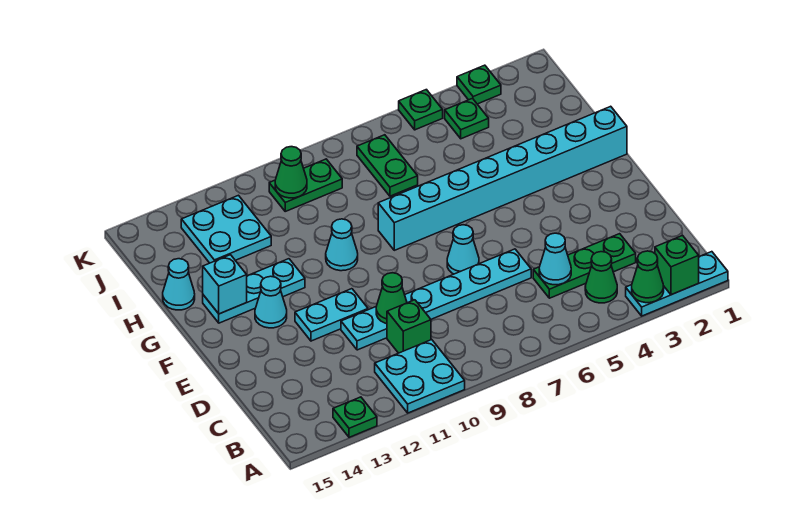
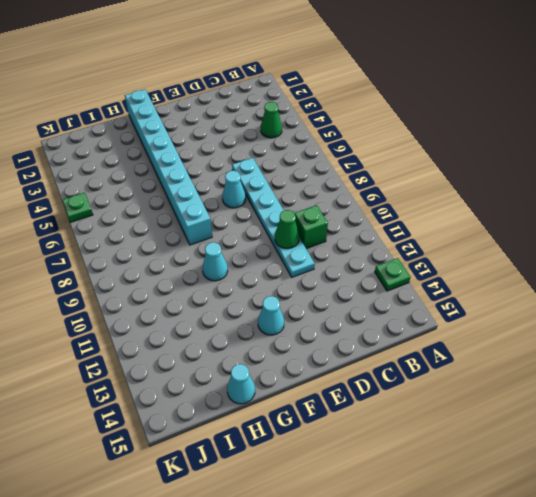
none -> cyan 1x3 plate [626,252,728,316]
none -> cyan 2x2 plate [375,340,465,413]
none -> green 1x3 plate [533,234,636,298]

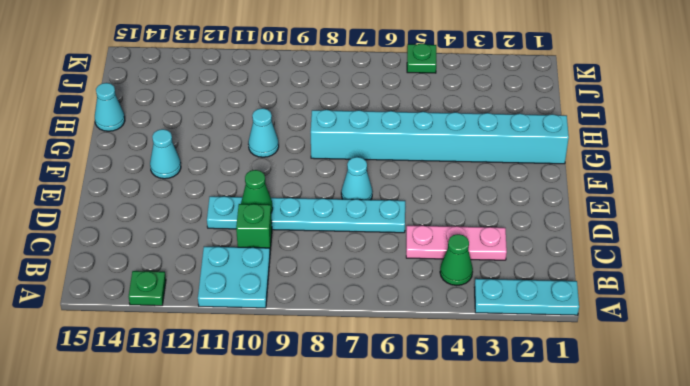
pink 1x3 plate [406,225,507,260] -> green 1x3 plate [533,234,636,298]
none -> cyan 1x2 plate [295,289,368,341]
none -> cyan 1x3 plate [203,259,305,323]
none -> green 1x2 plate [357,135,418,196]

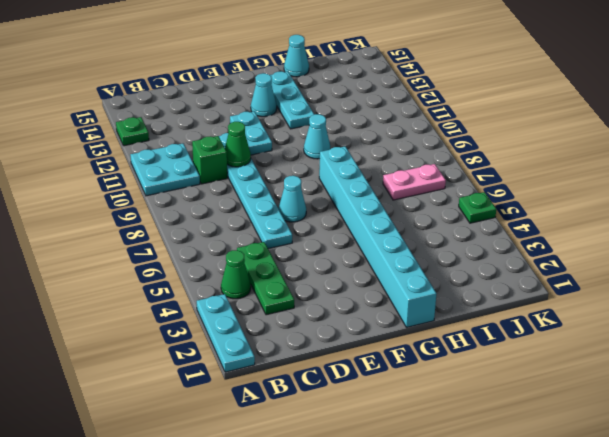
pink 1x2 plate [383,164,446,200] -> green 1x2 plate [357,135,418,196]
none -> cyan 2x2 plate [181,195,271,263]
none -> green 1x1 plate [445,98,489,139]
none -> green 1x2 plate [269,159,342,211]

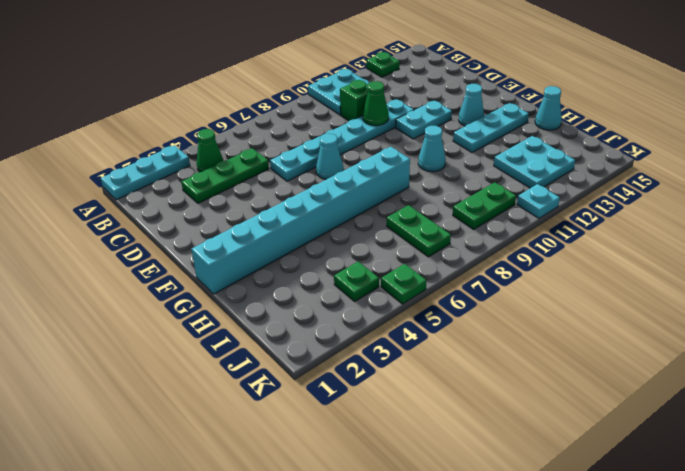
cyan 1x1 plate [517,184,560,218] -> none
none -> green 1x1 plate [457,65,501,104]
none -> green 1x1 brick [655,236,699,295]
none -> green 1x1 cone [632,251,664,303]

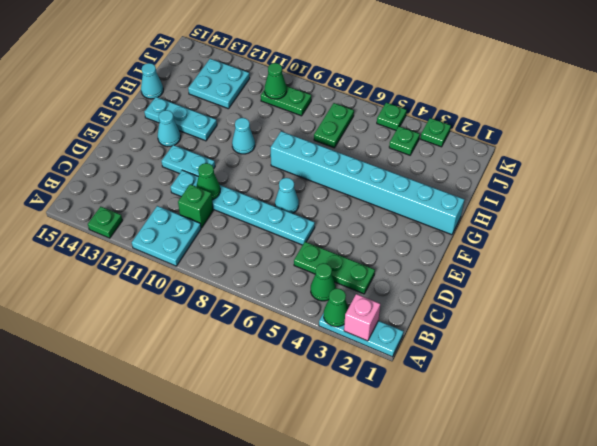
pink 1x1 brick [344,294,380,341] -> green 1x1 brick [655,236,699,295]
none -> cyan 1x1 cone [539,233,571,285]
none -> cyan 1x1 brick [203,255,247,314]

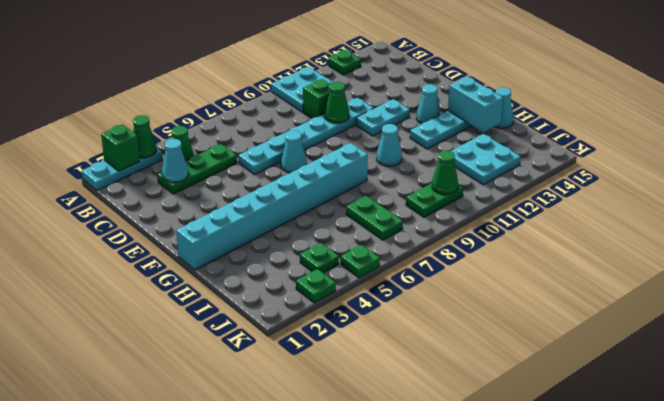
cyan 1x1 cone [162,139,188,182] -> cyan 1x1 cone moved to [539,233,571,285]
cyan 1x2 brick [448,77,503,132] -> cyan 1x1 brick [203,255,247,314]

